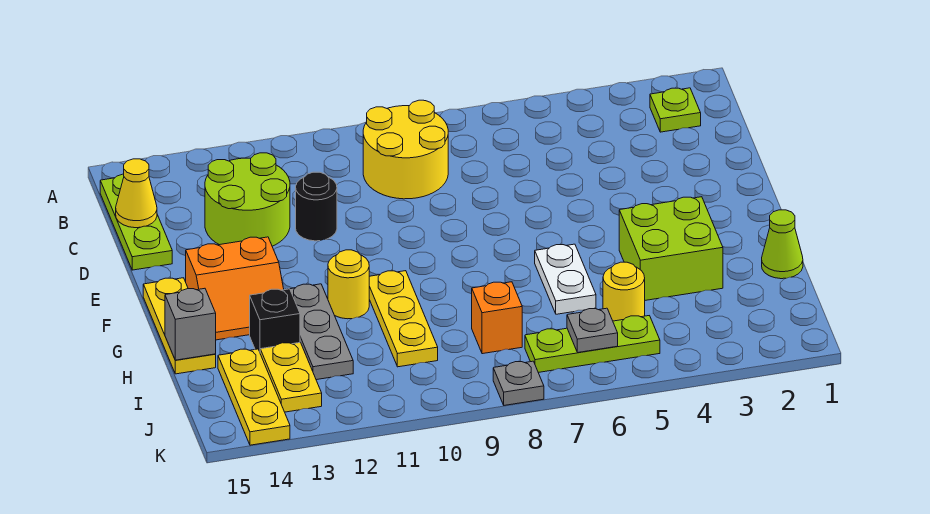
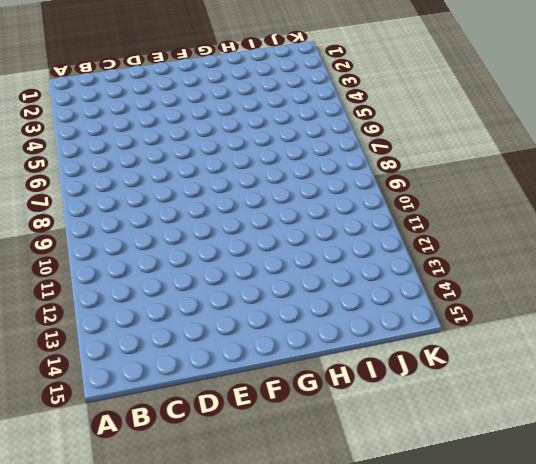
none -> lime 1x1 plate [650,88,701,132]
none -> yellow 2x2 round brick [363,100,448,199]
none -> lime 1x3 plate [100,174,172,270]

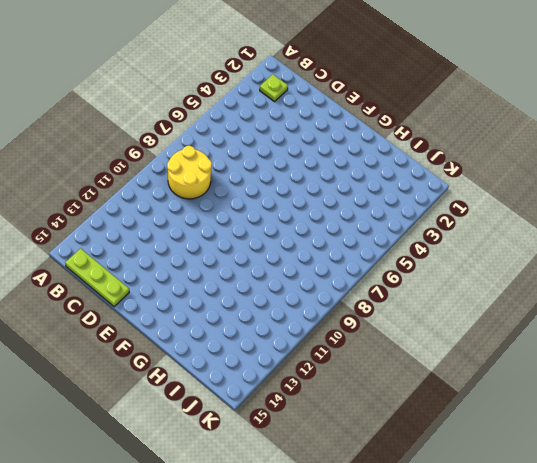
none -> lime 2x2 round brick [205,153,290,246]
none -> black 1x1 round brick [296,172,337,241]
none -> orange 2x2 slope [186,237,284,340]

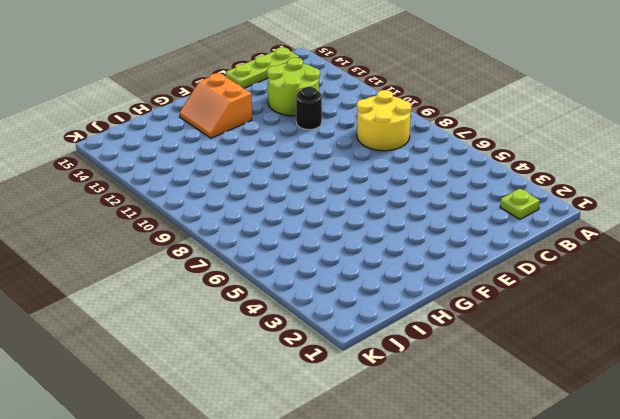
none -> yellow 1x3 plate [143,278,216,374]
none -> lime 2x2 brick [619,197,723,300]
none -> white 1x2 plate [535,244,596,314]

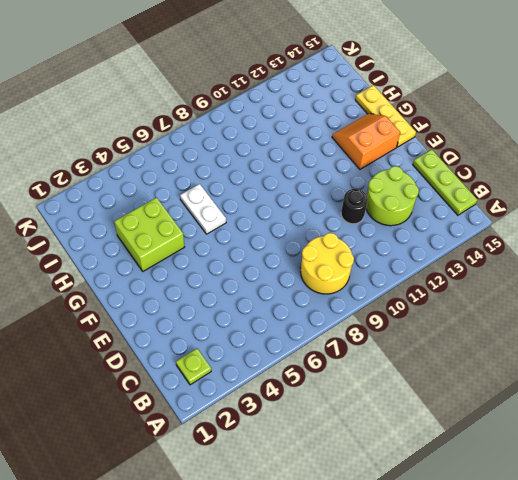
none -> yellow 1x3 plate [369,271,438,367]
none -> yellow 1x1 round brick [328,250,369,319]
none -> grey 1x3 plate [290,284,353,380]

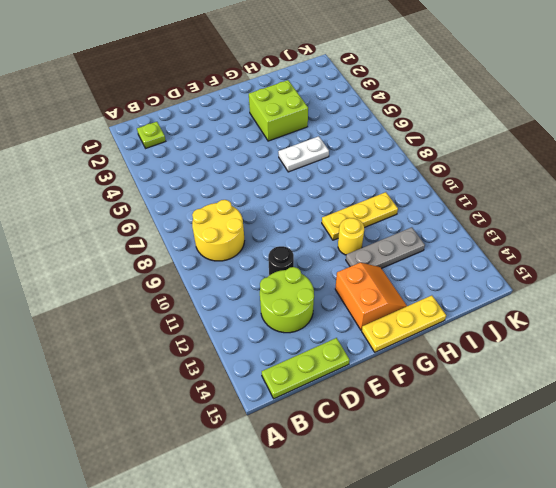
none -> lime 1x1 cone [762,210,803,279]
none -> black 1x1 brick [250,289,300,352]
none -> yellow 1x1 round brick [603,262,645,321]

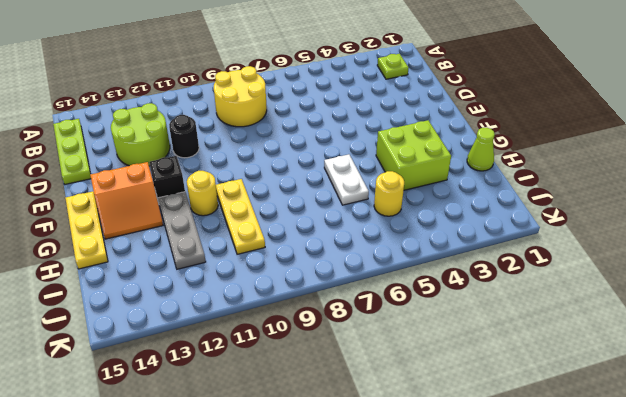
black 1x1 brick [149,156,185,199] -> black 1x1 brick moved to [250,289,300,352]
none -> orange 1x1 brick [472,282,522,354]
none -> yellow 1x2 plate [260,343,322,412]
none -> yellow 1x3 plate [218,349,290,445]

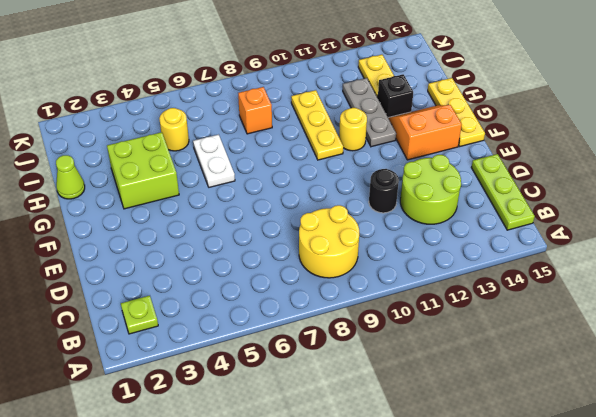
none -> yellow 1x3 plate [218,349,290,445]
none -> lime 1x3 plate [525,316,660,373]
none -> grey 1x1 plate [493,361,544,405]

